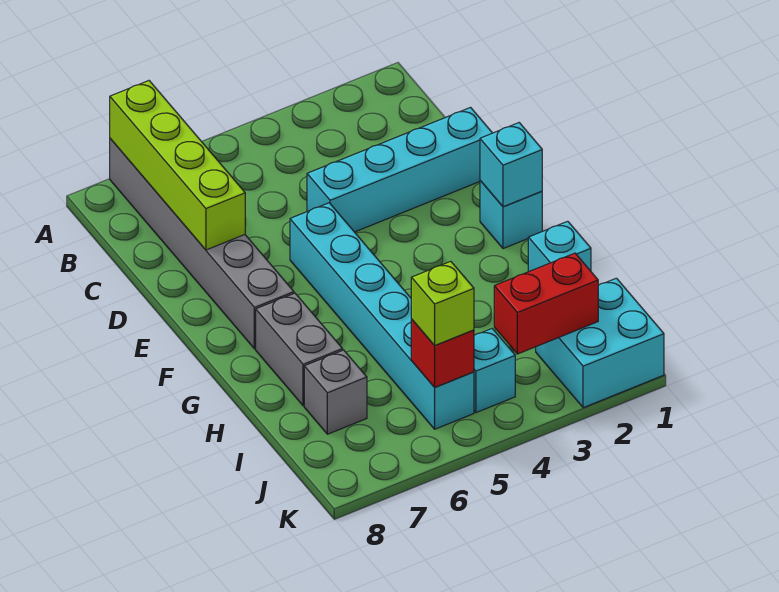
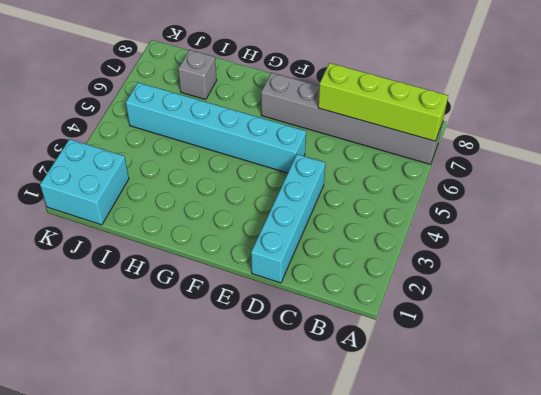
none -> cyan 1x1 brick [480,181,542,249]
none -> grey 1x2 brick [256,293,343,406]
none -> cyan 1x1 brick [528,221,591,272]

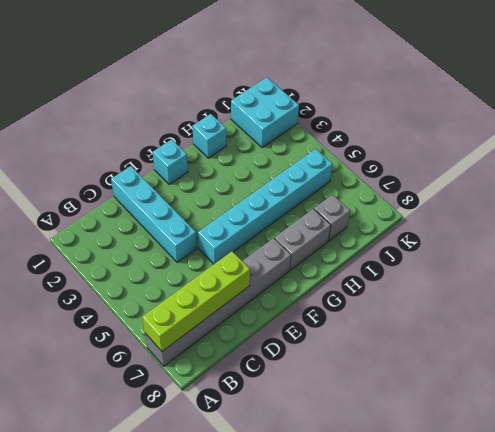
none -> cyan 1x1 brick [474,329,515,413]
none -> cyan 1x1 brick [480,123,542,207]
none -> red 1x2 brick [494,253,598,354]

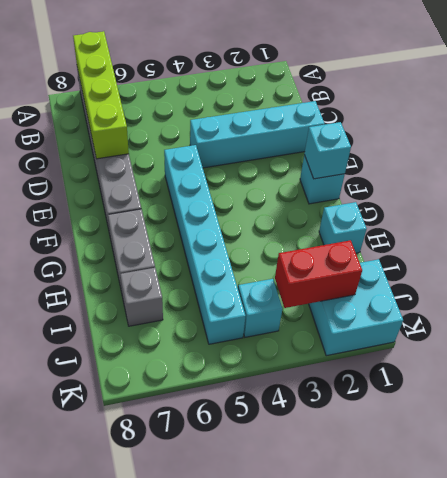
none -> red 1x1 brick [411,319,474,387]
none -> lime 1x1 brick [411,261,474,346]

